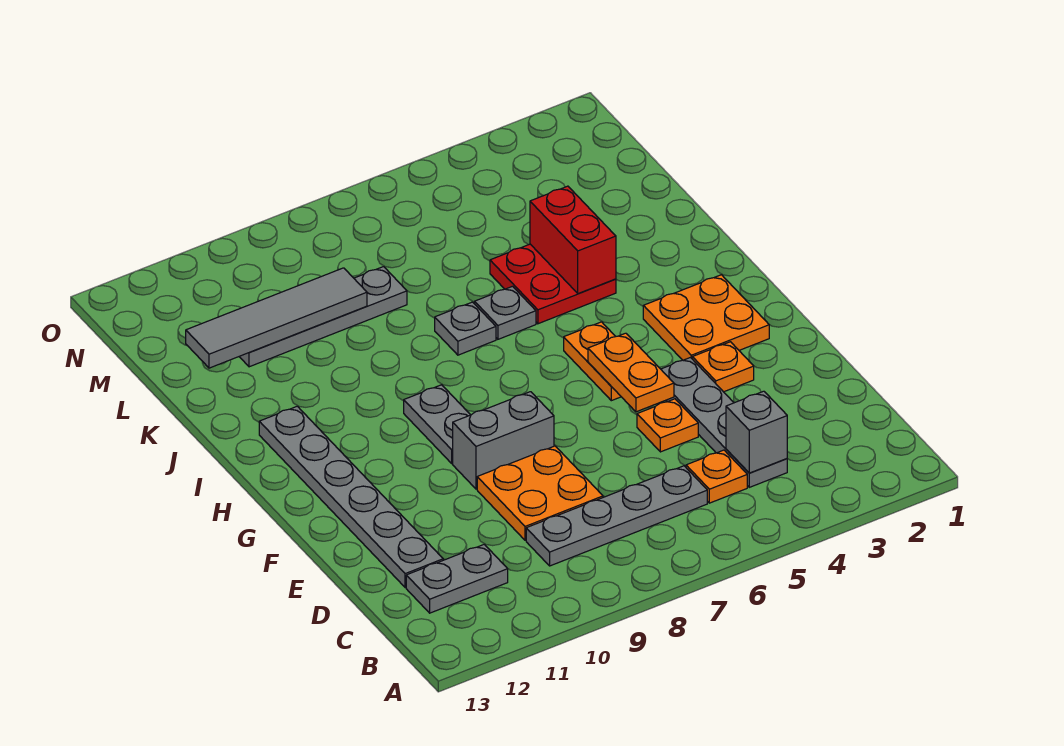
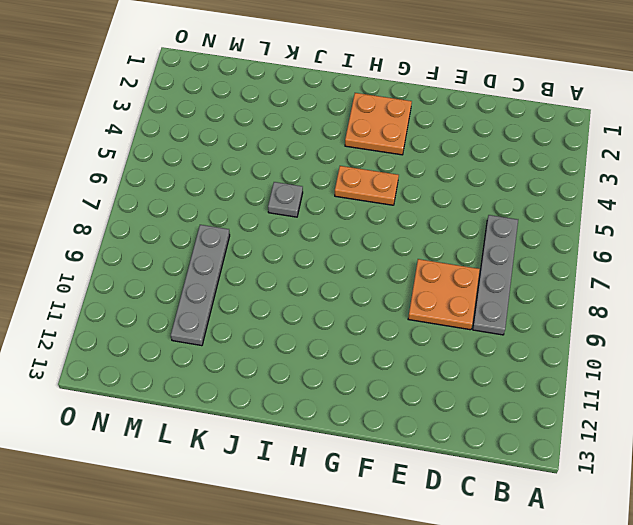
none -> grey 1x4 plate [661,358,787,487]
none -> orange 1x1 plate [686,450,747,503]
none -> grey 1x2 plate [406,544,508,613]

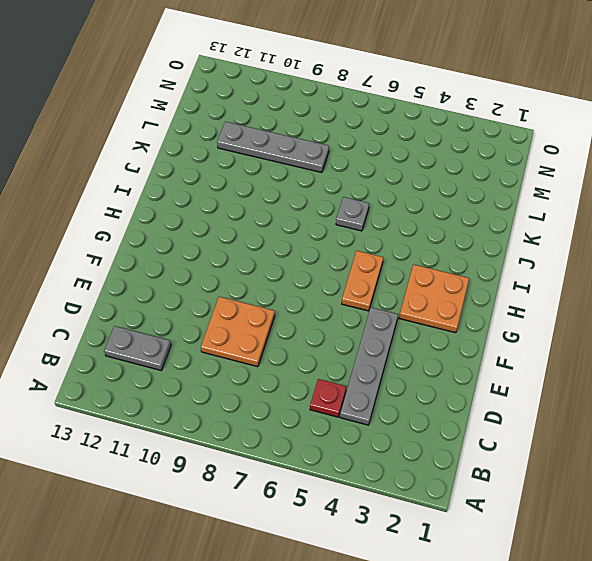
red 1x1 plate [310,379,346,417] -> orange 1x1 plate [686,450,747,503]
none -> grey 1x4 plate [526,466,707,566]
none -> grey 1x6 plate [259,406,443,588]
none -> orange 1x1 plate [637,399,698,452]

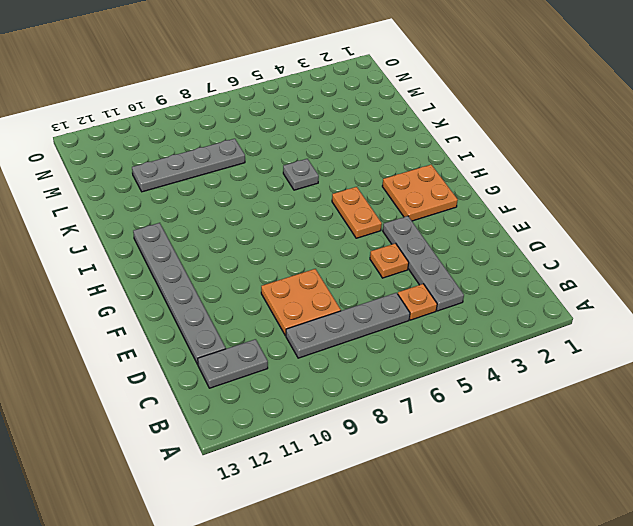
none -> orange 1x1 plate [692,342,754,392]
none -> grey 1x2 brick [453,392,554,489]
none -> grey 1x2 plate [404,385,470,463]

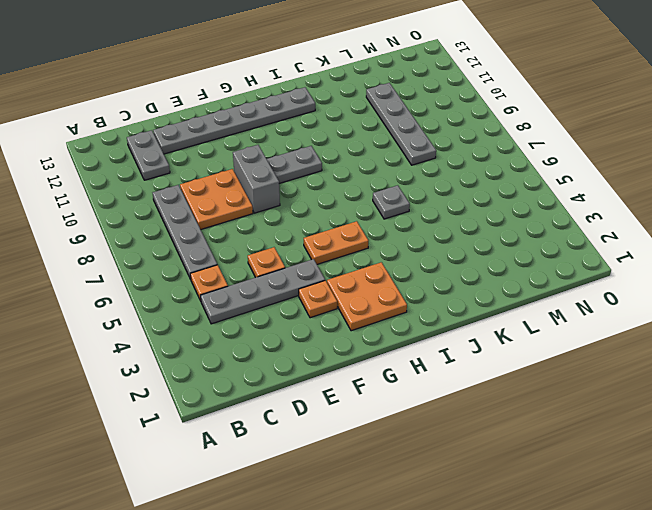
none -> red 2x2 plate [490,244,616,324]
none -> grey 1x1 plate [435,302,496,355]
none -> grey 1x1 brick [726,391,787,473]

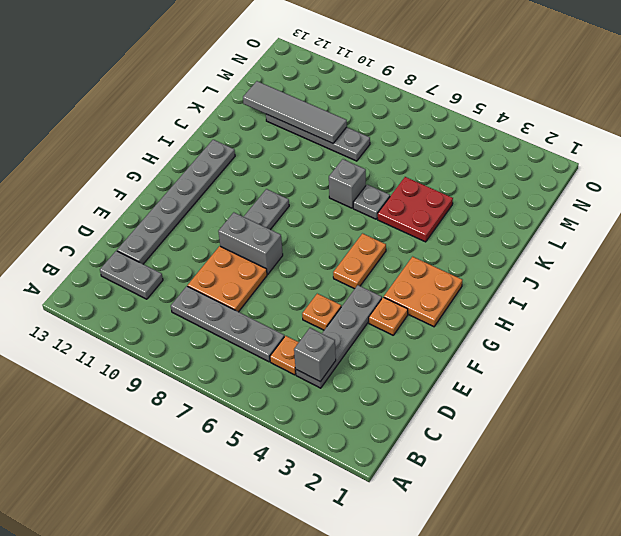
grey 1x1 brick [329,159,366,208] -> grey 1x1 plate [435,302,496,355]
none -> orange 1x2 plate [588,333,674,412]
none -> red 1x2 brick [530,186,616,294]

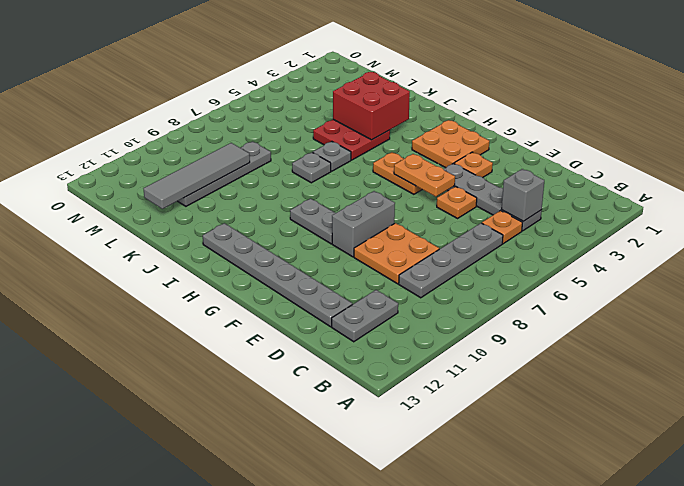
red 2x2 brick [333,72,410,140] -> red 1x2 brick [530,186,616,294]

